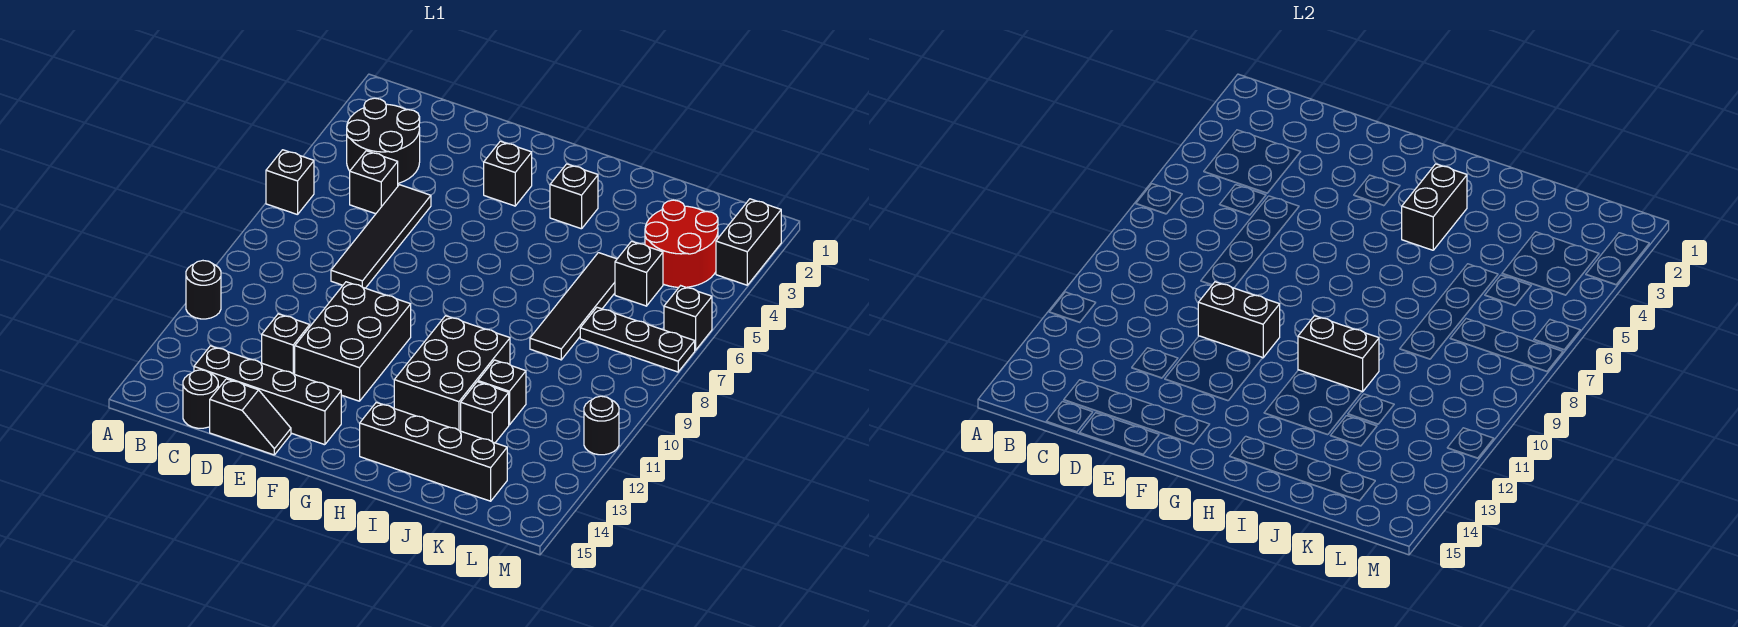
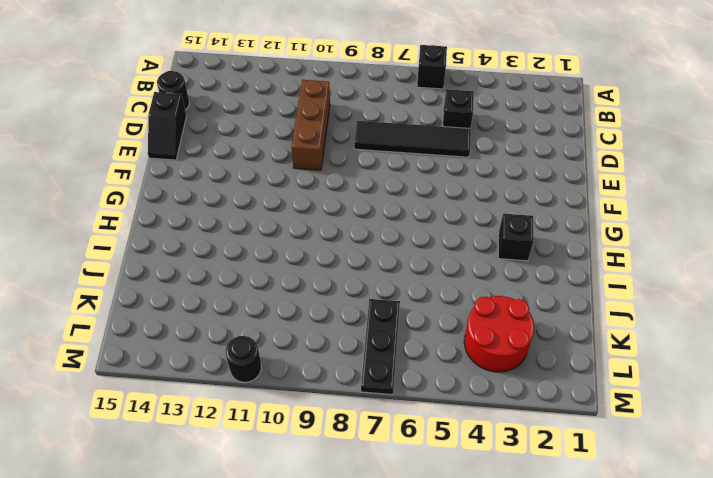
brown 1x3 brick [292,80,330,170] -> black 2x3 brick [295,282,411,401]
none -> black 1x1 round brick [186,261,221,319]
none -> black 2x2 round brick [347,98,420,183]
none -> black 1x4 brick [194,346,341,445]

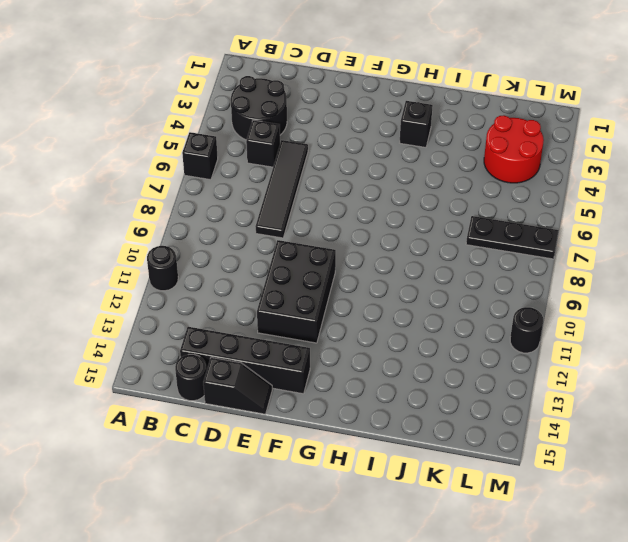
none -> black 1x1 brick [262,314,310,374]
none -> black 1x1 brick [484,141,532,206]
none -> black 2x3 brick [394,316,510,431]

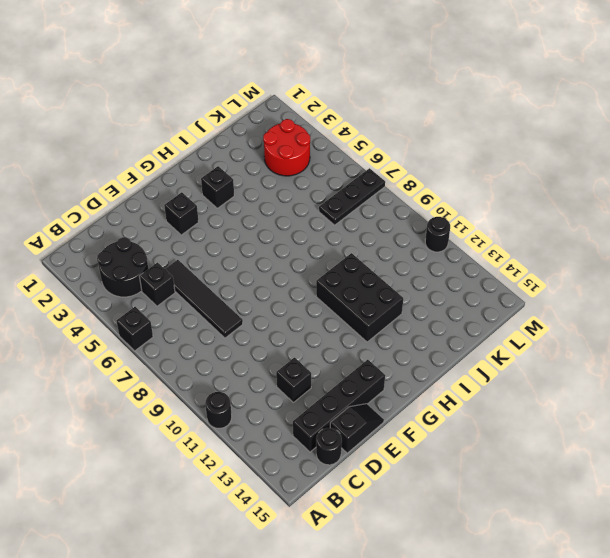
none -> black 2x3 brick [295,282,411,401]
none -> black 1x4 brick [360,402,507,501]
none -> black 1x4 tile [530,253,617,360]

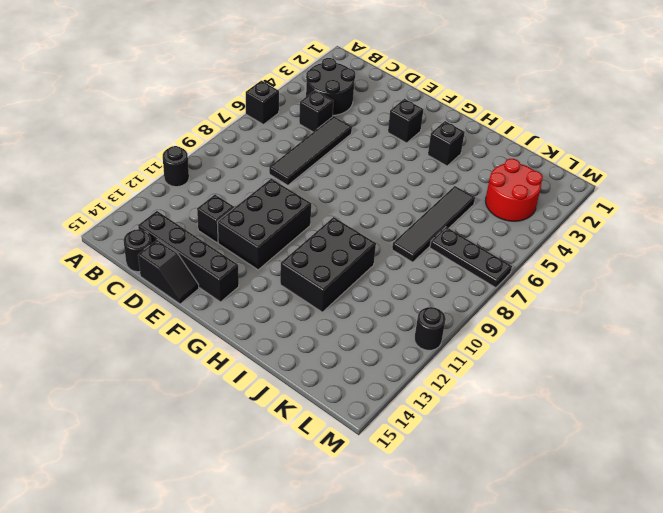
none -> black 1x4 brick [360,402,507,501]
none -> black 1x1 brick [478,360,526,425]
none -> black 1x1 brick [461,382,509,443]

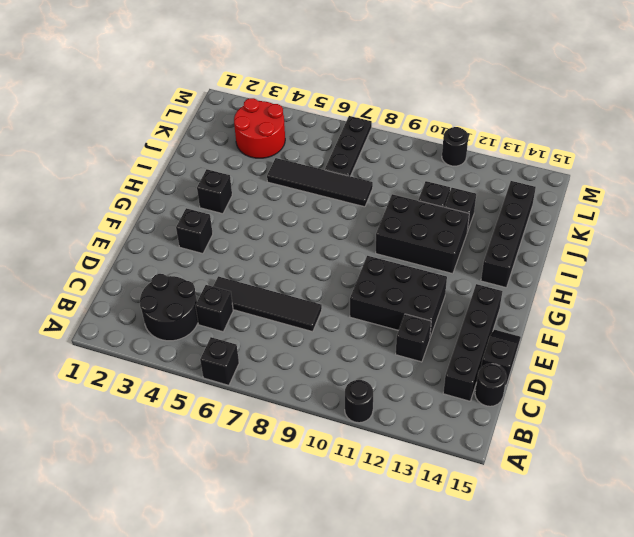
none -> black 1x1 brick [615,241,663,306]
none -> black 1x2 brick [716,199,781,285]
none -> black 1x1 brick [664,286,712,350]

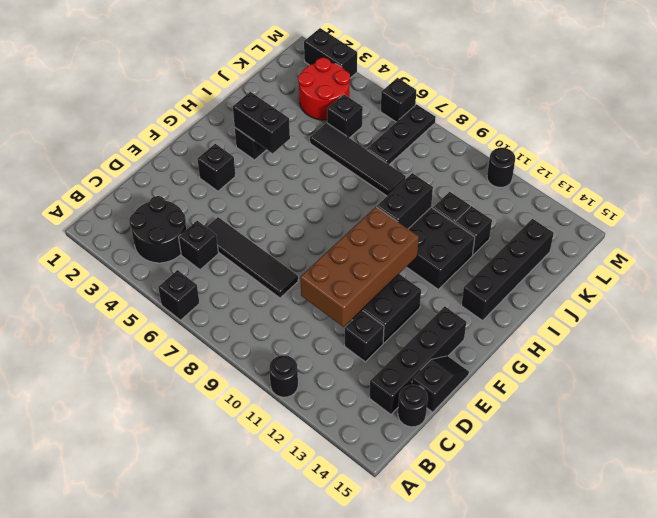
brown 2x4 brick [300,207,419,327] -> black 1x2 brick [1198,282,1280,358]

